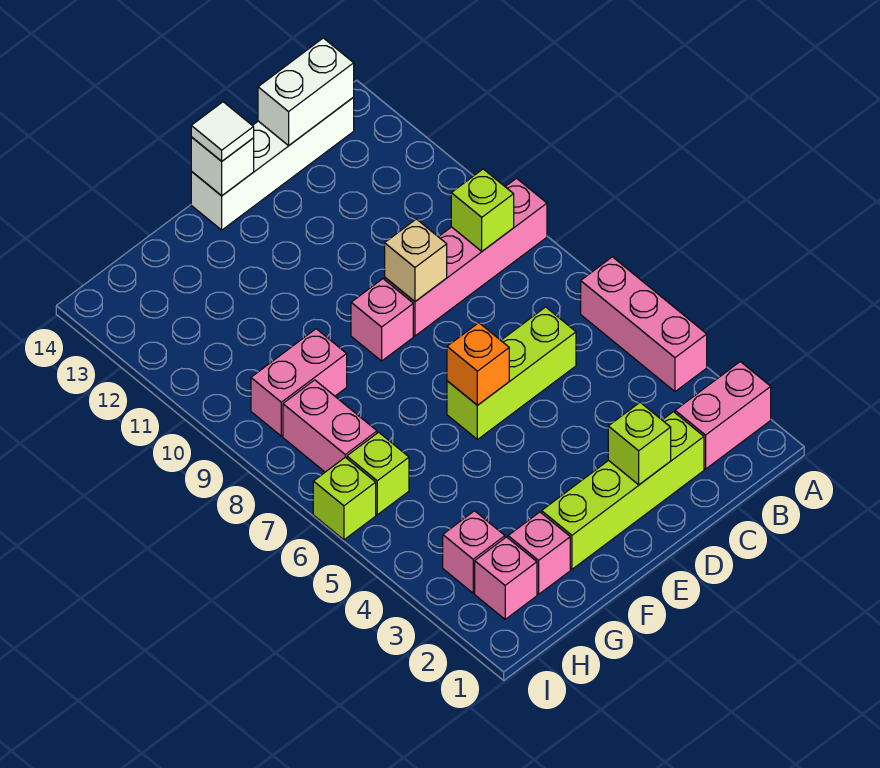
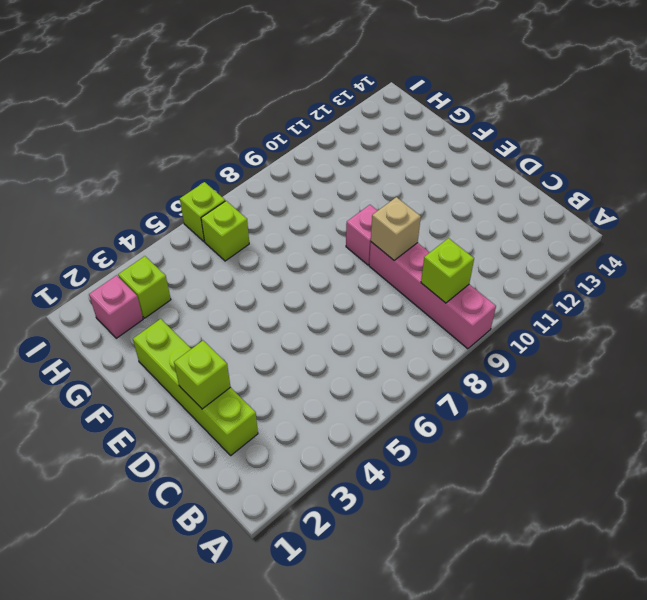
lime 1x1 brick [118,256,171,318] -> pink 1x1 brick [443,511,505,593]
none -> pink 1x2 brick [675,362,771,469]
none -> pink 1x3 brick [581,257,707,392]
none -> white 1x4 brick [191,97,354,230]

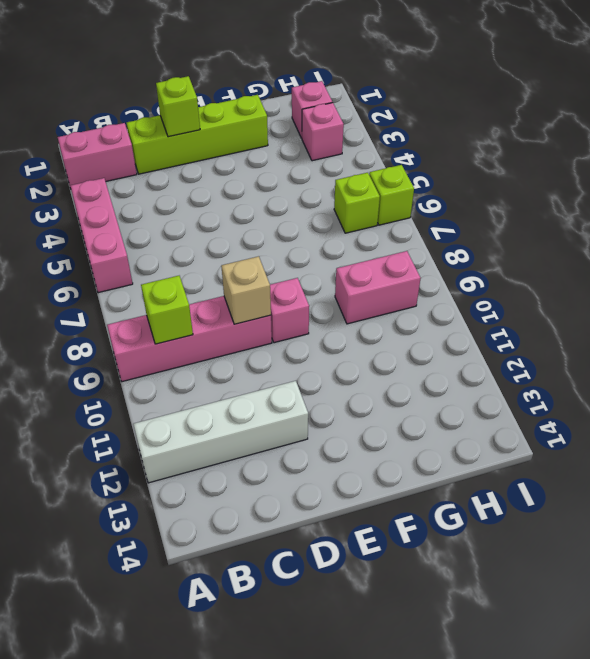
white 1x4 brick [133,381,308,483] -> white 1x4 brick moved to [191,97,354,230]
none -> lime 1x3 brick [447,307,576,440]
none -> pink 1x1 brick [508,512,570,594]
none -> pink 1x2 brick [283,380,377,472]

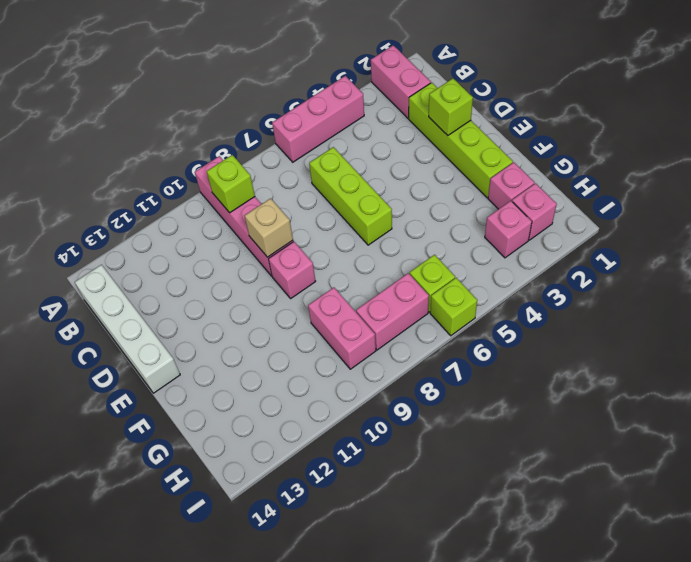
none -> white 1x2 brick [258,38,354,146]
none -> orange 1x1 brick [447,323,509,405]
none -> white 1x1 brick [191,137,254,196]

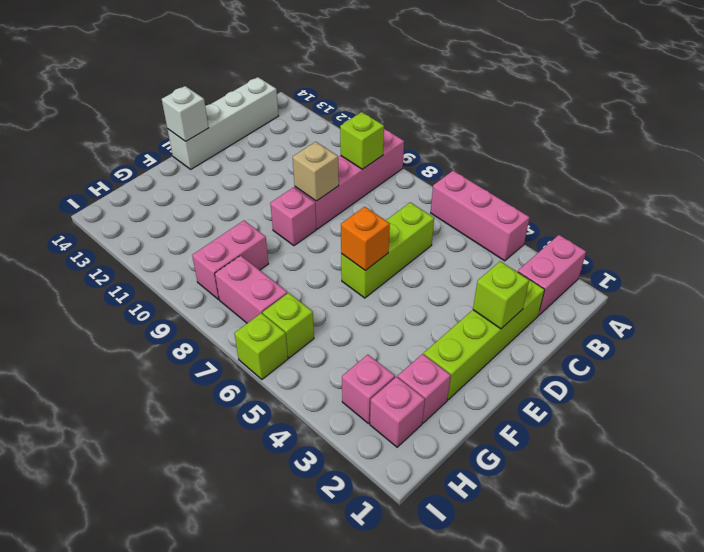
none -> white 1x2 brick [258,38,354,146]
none -> white 1x1 tile [191,102,254,161]

